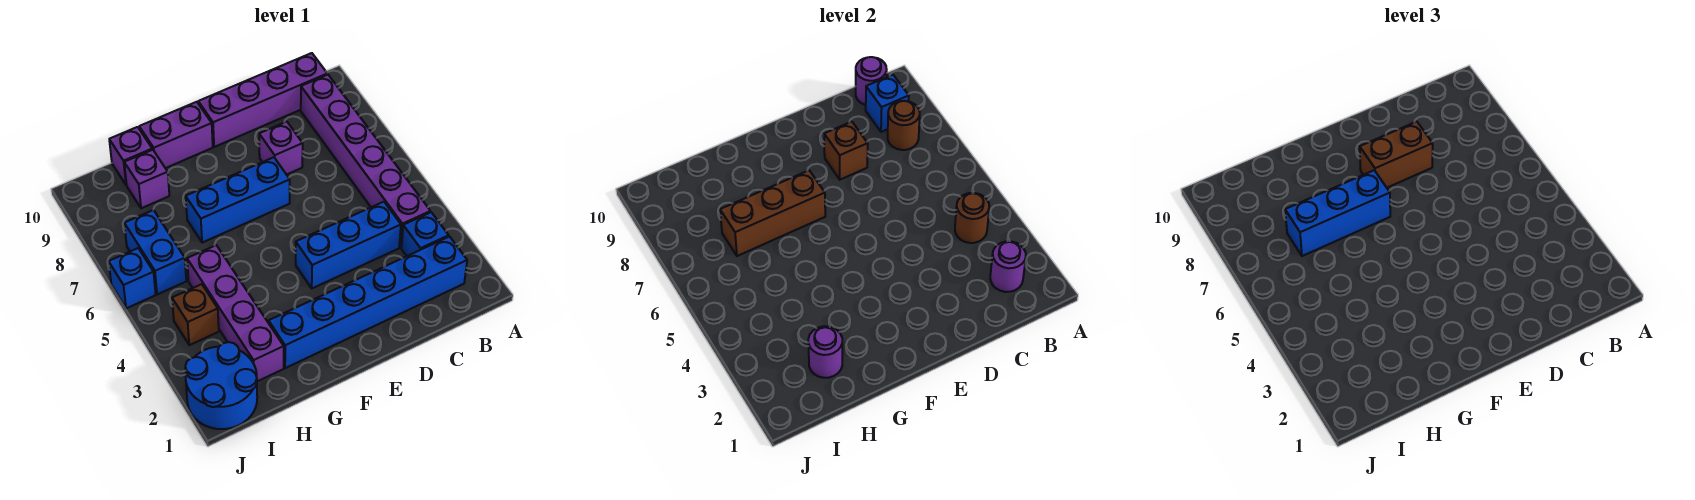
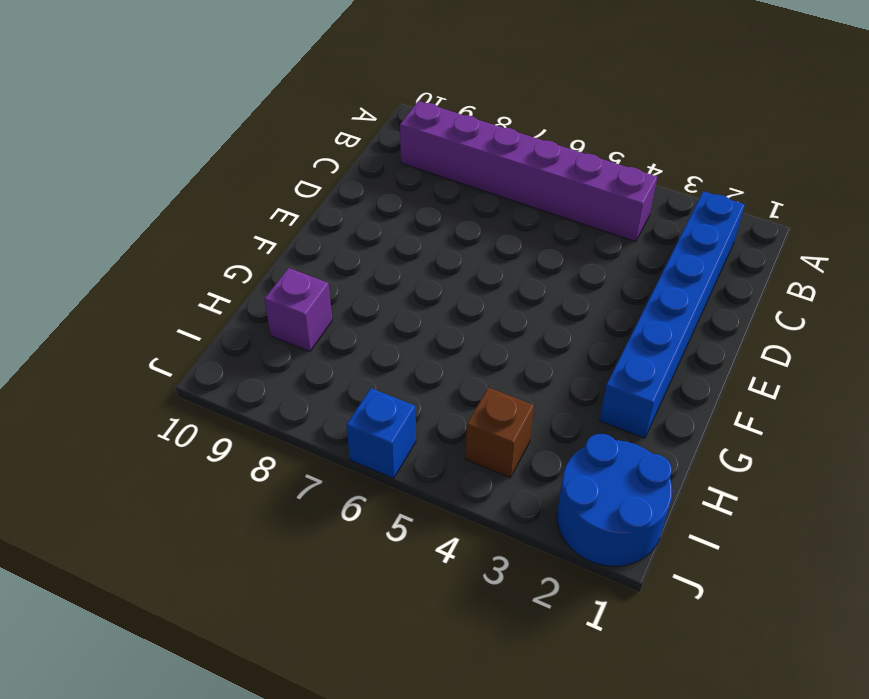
none -> blue 1x1 brick [401,212,449,256]
none -> purple 1x4 brick [198,53,327,147]
none -> blue 1x3 brick [296,202,401,288]

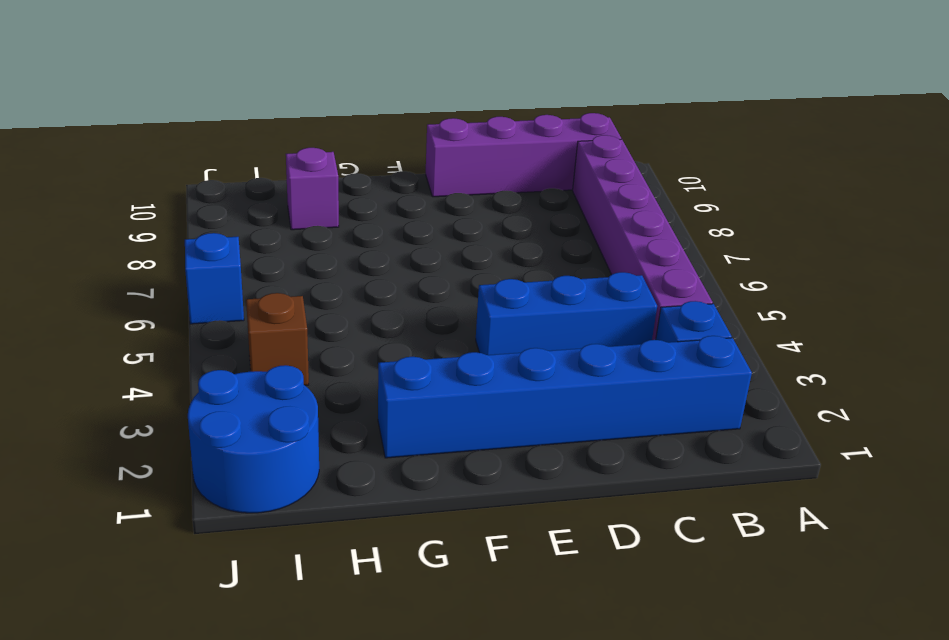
none -> purple 1x1 brick [259,122,303,175]
none -> blue 1x3 brick [186,157,290,243]
none -> purple 1x2 brick [139,102,213,168]

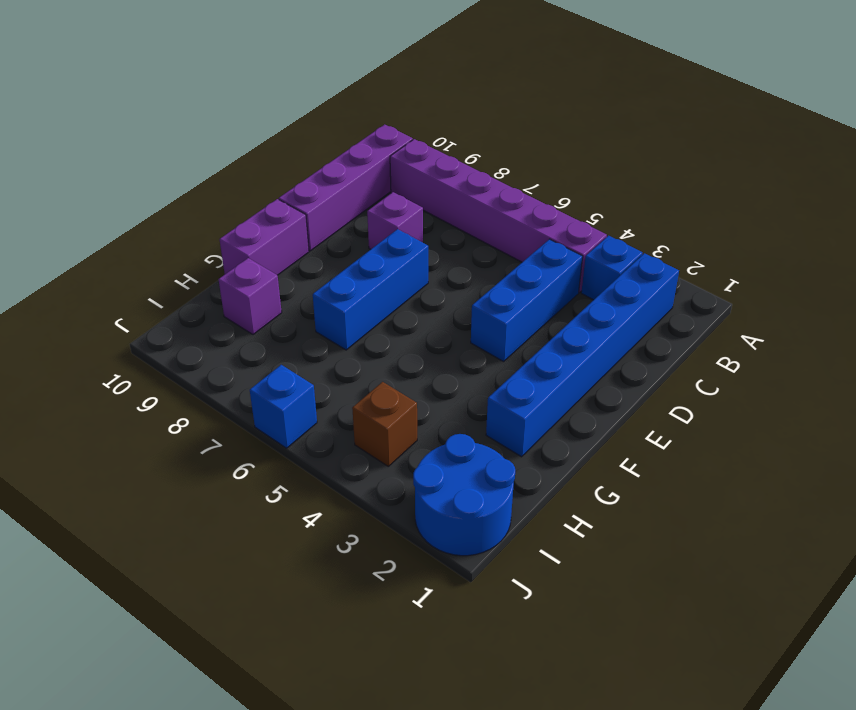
none -> purple 1x4 brick [187,245,284,381]
none -> purple 1x1 brick [109,127,152,185]
none -> blue 1x2 brick [124,210,186,294]

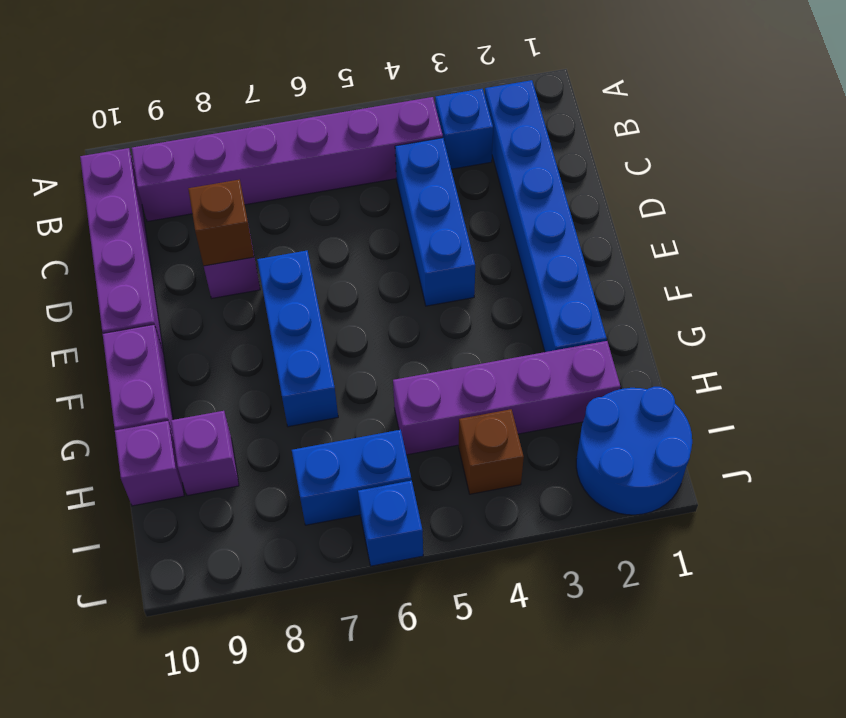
none -> purple 1x1 round brick [990,241,1026,292]
none -> brown 1x1 round brick [955,193,989,243]
none -> brown 1x1 round brick [888,101,920,150]

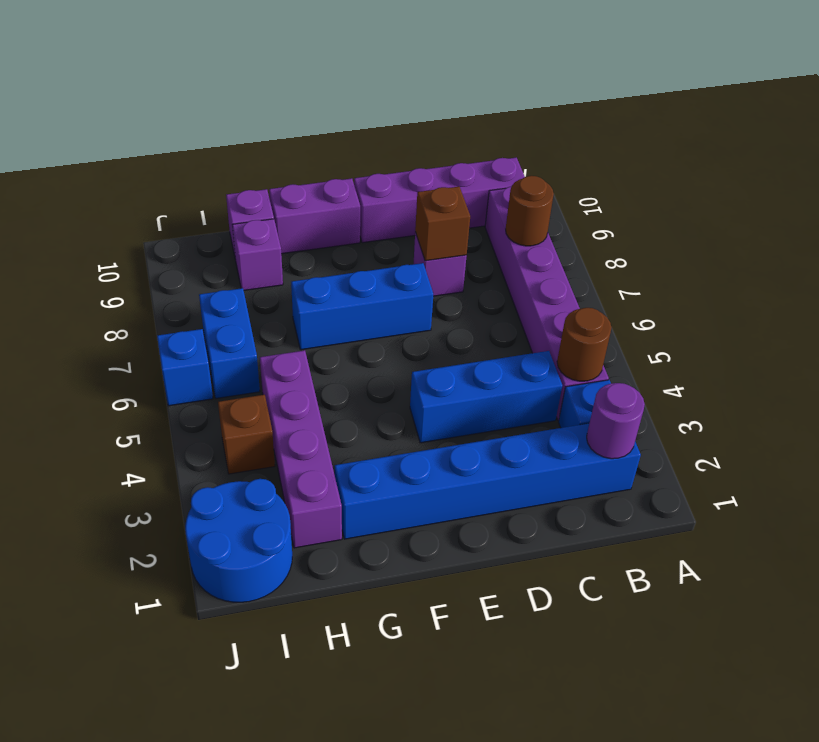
none -> blue 1x1 brick [866,75,909,132]
none -> purple 1x1 round brick [856,57,887,105]
none -> brown 1x3 brick [720,170,825,256]

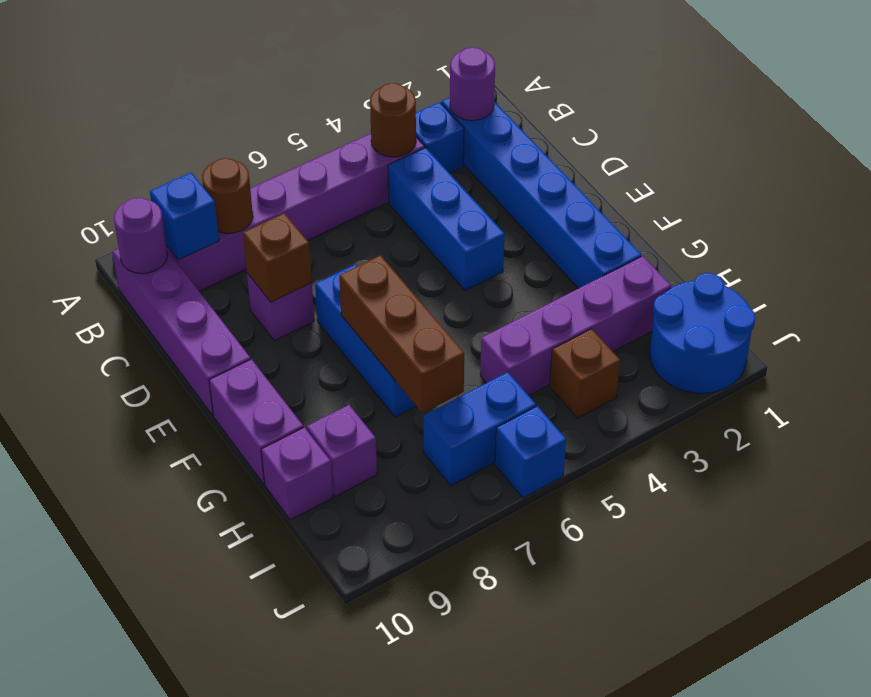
none -> purple 1x1 round brick [808,326,842,378]
none -> brown 1x2 brick [1360,122,1433,188]
none -> blue 1x3 brick [1285,170,1390,256]

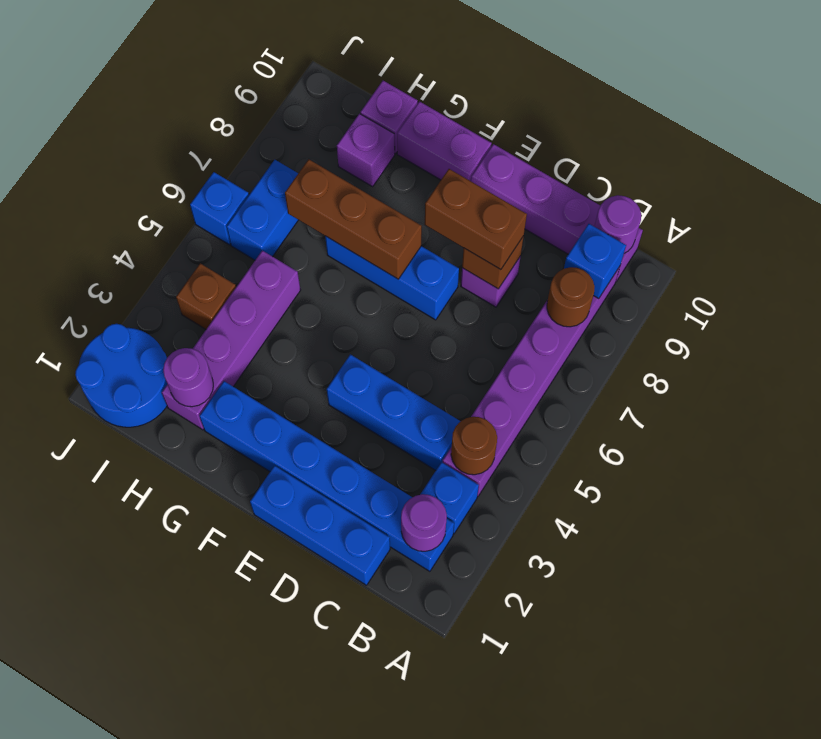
blue 1x3 brick [250,466,390,585] -> blue 1x3 brick moved to [1285,170,1390,256]

